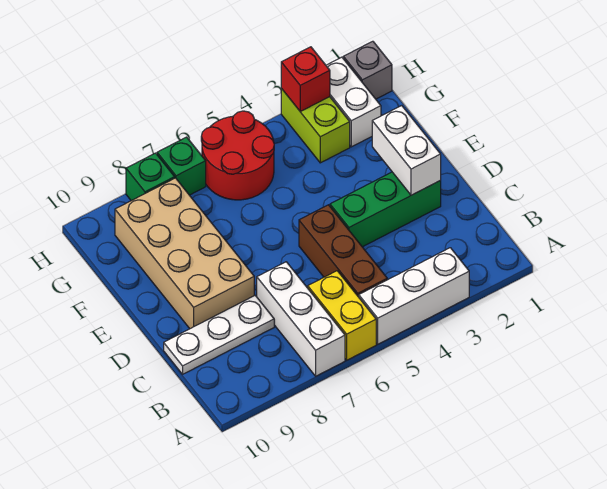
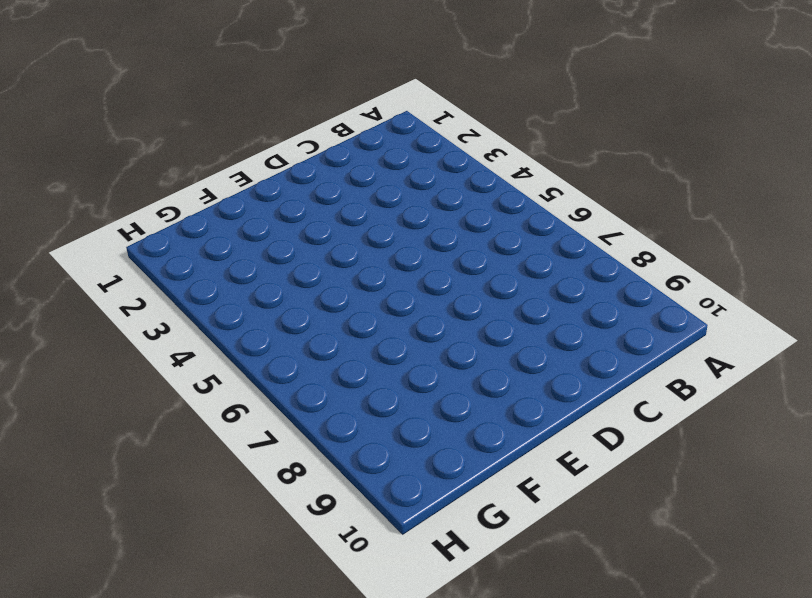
none -> white 1x3 brick [359,248,469,344]
none -> yellow 1x2 brick [308,271,376,360]
none -> white 1x3 brick [257,262,345,376]

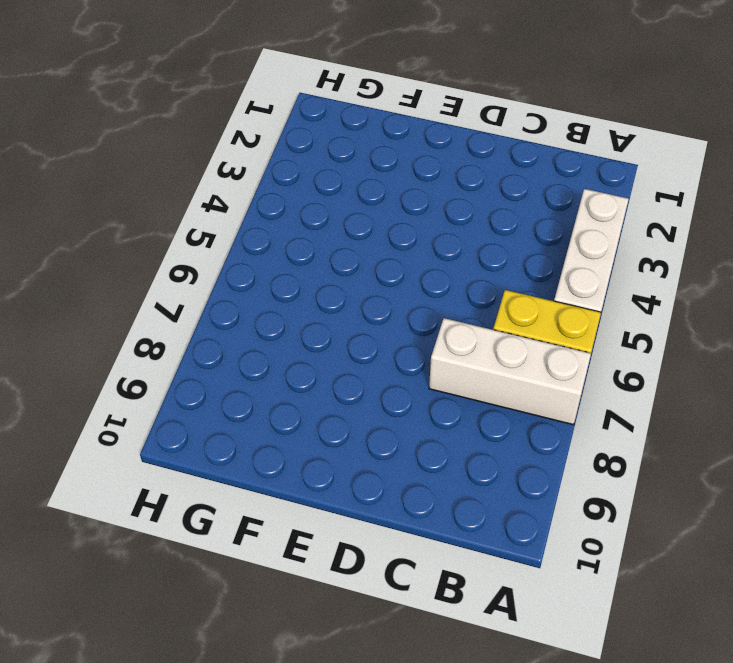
none -> brown 1x3 brick [299,205,387,297]
none -> white 1x3 plate [164,295,274,374]
none -> green 1x3 brick [330,172,441,247]

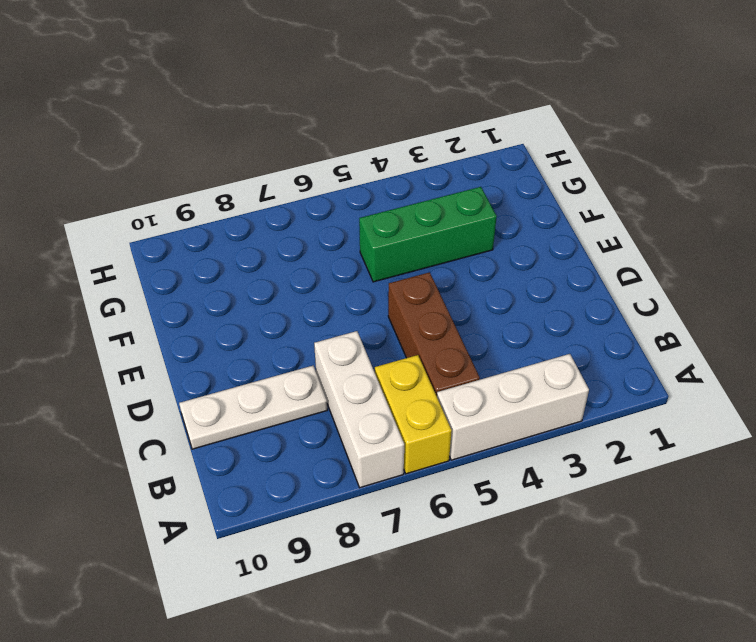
green 1x3 brick [359,187,497,282] -> green 1x3 brick moved to [330,172,441,247]
none -> tan 2x4 brick [115,178,254,329]
none -> white 1x2 brick [326,57,381,147]
none -> lime 1x2 brick [281,89,350,163]

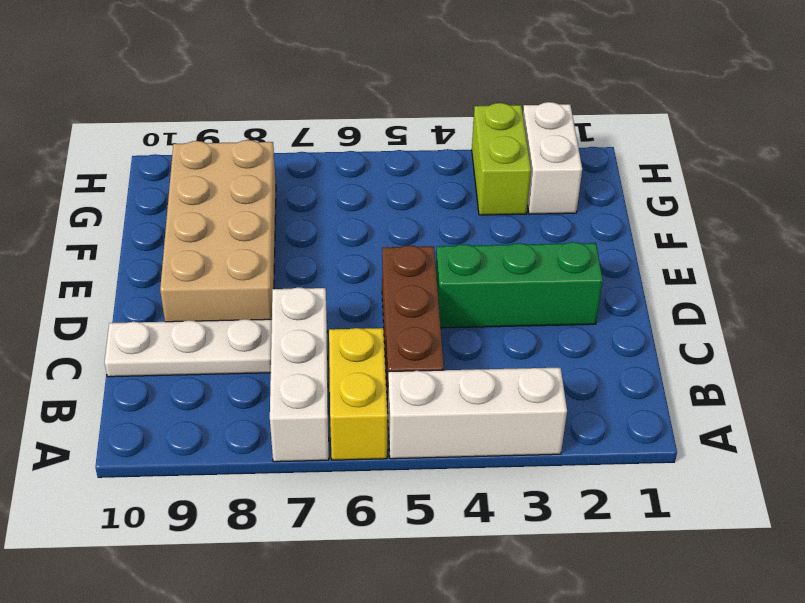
none -> red 2x2 round brick [201,111,274,200]
none -> grey 1x1 brick [343,41,392,99]
none -> green 1x1 brick [157,137,206,195]

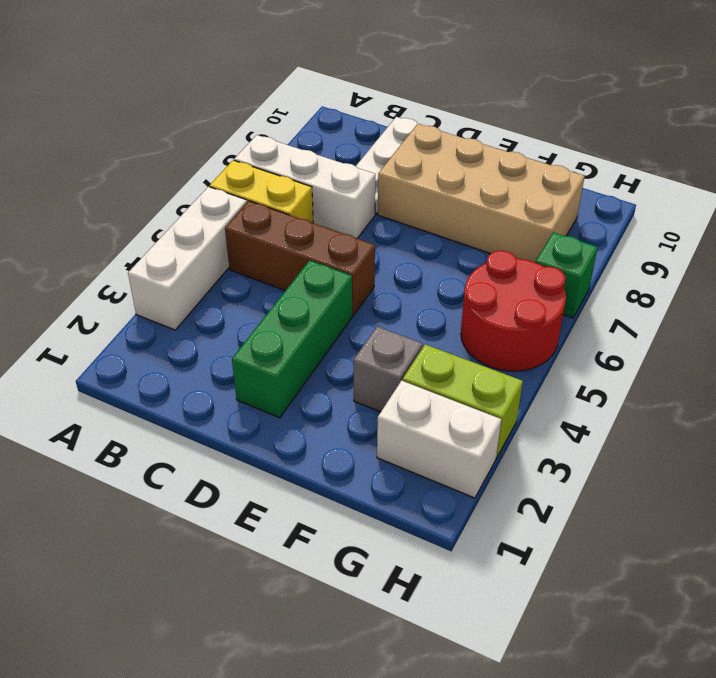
grey 1x1 brick [354,326,423,412] -> grey 1x1 brick moved to [343,41,392,99]
none -> green 1x1 brick [126,153,175,201]
none -> white 1x2 brick [372,106,441,195]
none -> red 1x1 brick [281,47,330,112]

